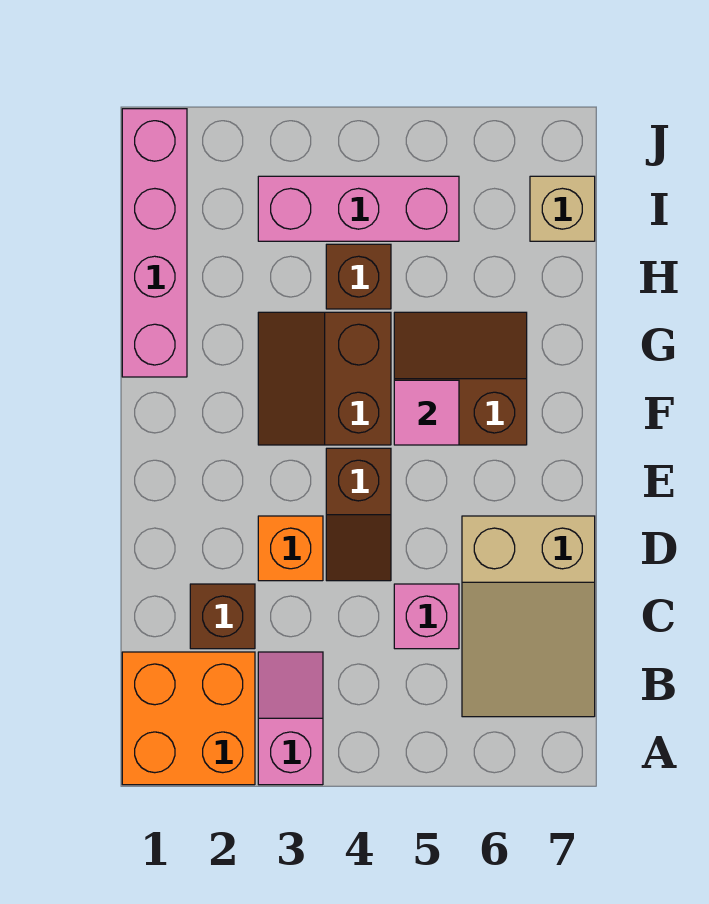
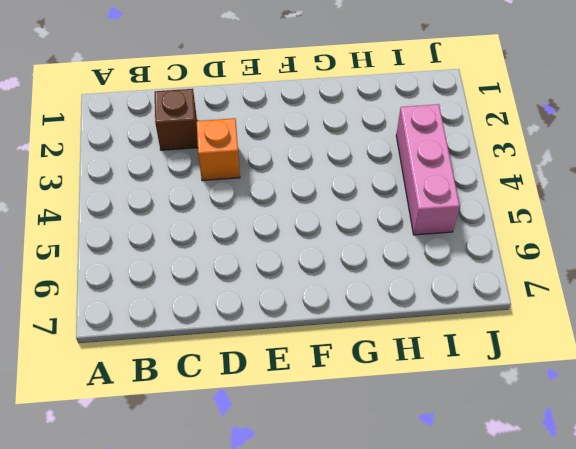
none -> orange 2x2 brick [122,652,255,785]
none -> pink 1x2 slope [258,652,323,785]
none -> tan 2x3 slope [462,516,595,717]

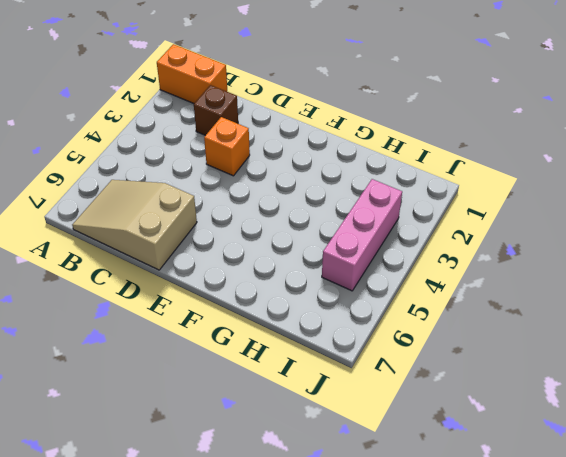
orange 1x2 brick [157,44,227,103] -> orange 2x2 brick [122,652,255,785]
none -> pink 1x2 slope [258,652,323,785]
none -> pink 1x1 brick [394,584,459,649]
none -> brown 1x2 slope [326,448,391,581]

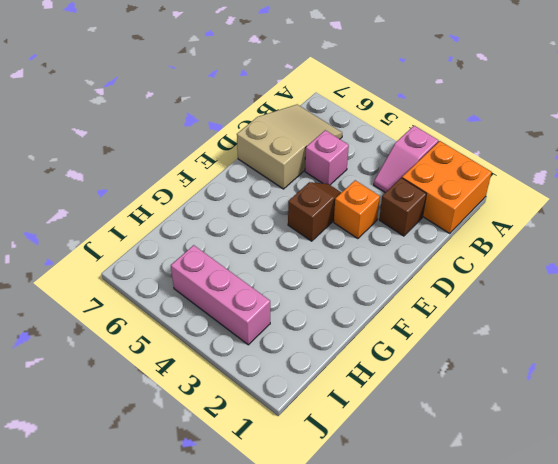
none -> brown 2x2 slope [258,312,391,445]
none -> brown 2x2 slope [394,312,527,445]
none -> pink 1x4 brick [122,109,187,377]

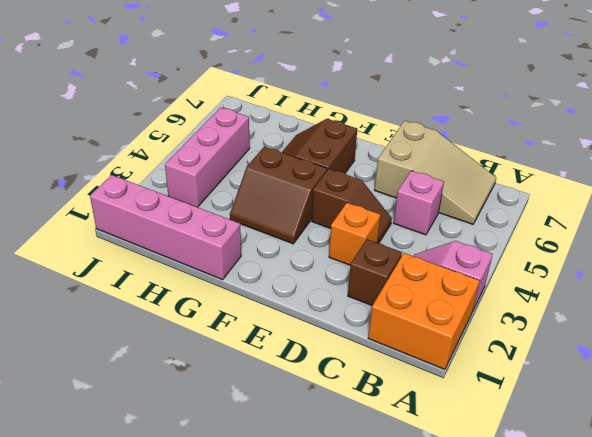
none -> brown 1x1 brick [326,244,391,309]
none -> tan 1x1 brick [530,176,595,241]
none -> pink 1x1 tile [394,380,459,445]

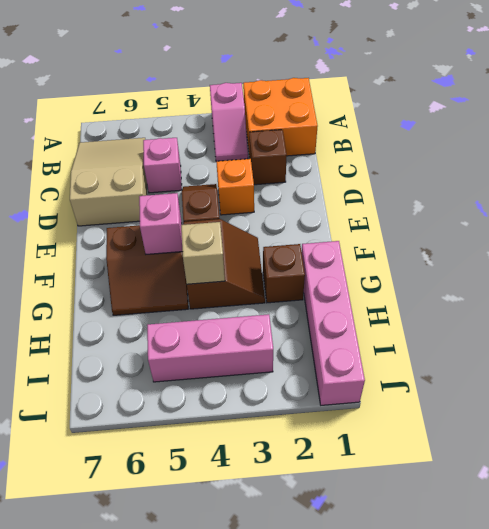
pink 1x1 brick [139,193,183,254] -> pink 1x1 tile [394,380,459,445]
brown 1x1 brick [263,244,305,303] -> brown 1x1 brick moved to [326,244,391,309]
tan 1x1 brick [181,222,225,284] -> tan 1x1 brick moved to [530,176,595,241]

